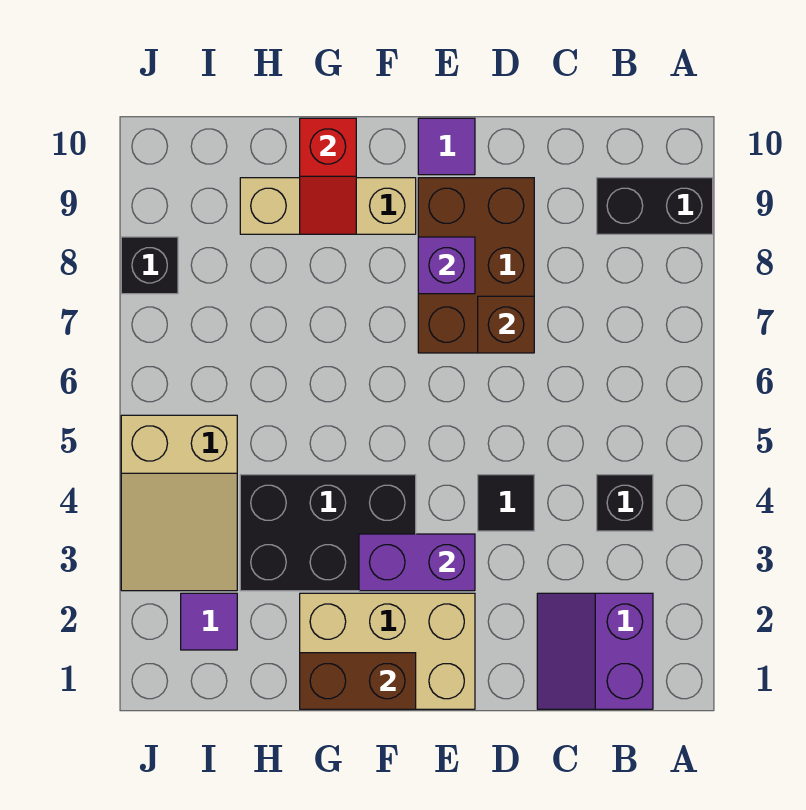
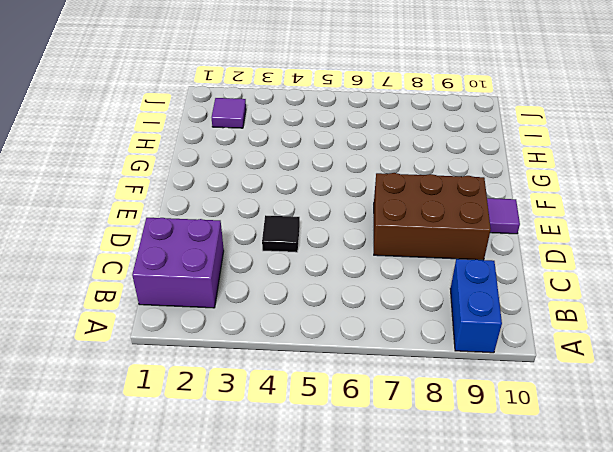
blue 1x2 brick [451,259,502,353] -> black 1x2 brick [597,178,713,234]
purple 2x2 brick [132,218,224,308] -> purple 2x2 slope [537,593,653,709]
none -> black 1x1 brick [597,475,653,531]
none -> tan 2x3 brick [300,593,475,709]
none -> black 2x3 brick [240,475,416,591]

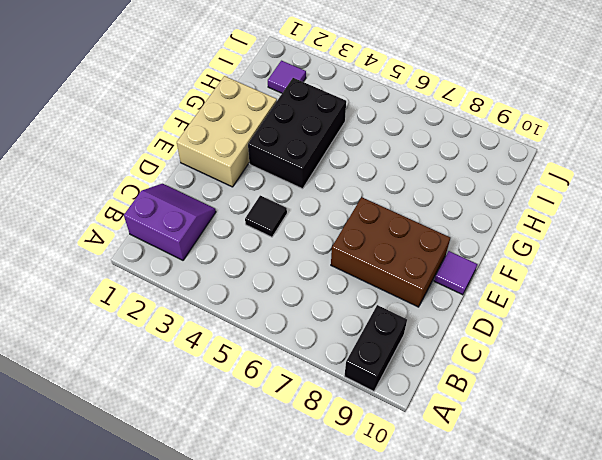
none -> black 1x1 brick [597,475,653,531]
none -> tan 1x3 brick [240,178,416,234]
none -> tan 2x3 slope [121,415,237,591]

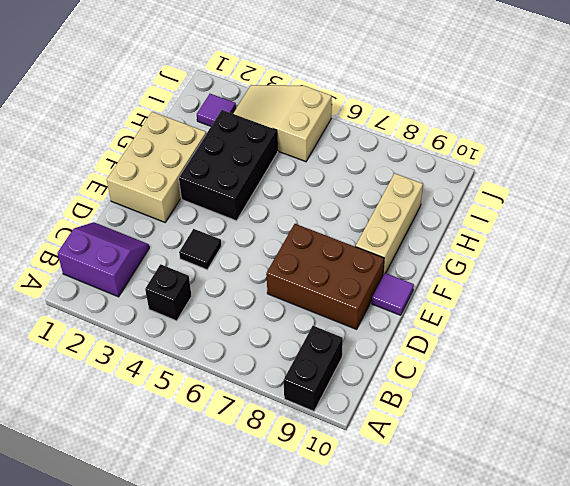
none -> black 1x1 brick [121,237,178,294]
none -> brown 1x1 brick [478,296,534,353]
none -> purple 1x2 brick [359,534,475,591]

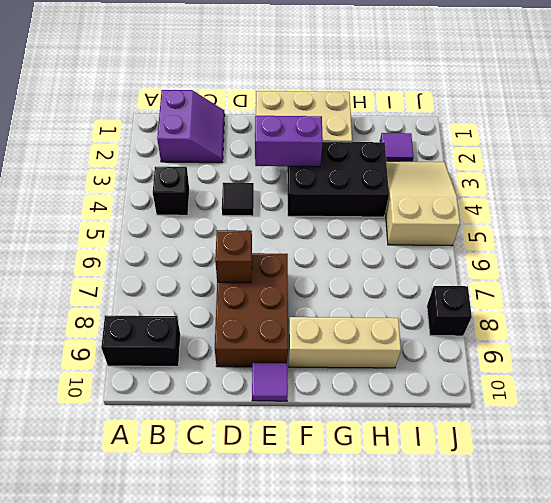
none -> purple 1x1 brick [418,237,475,294]
none -> brown 1x2 brick [300,653,416,709]
none -> red 1x2 slope [300,118,356,234]

